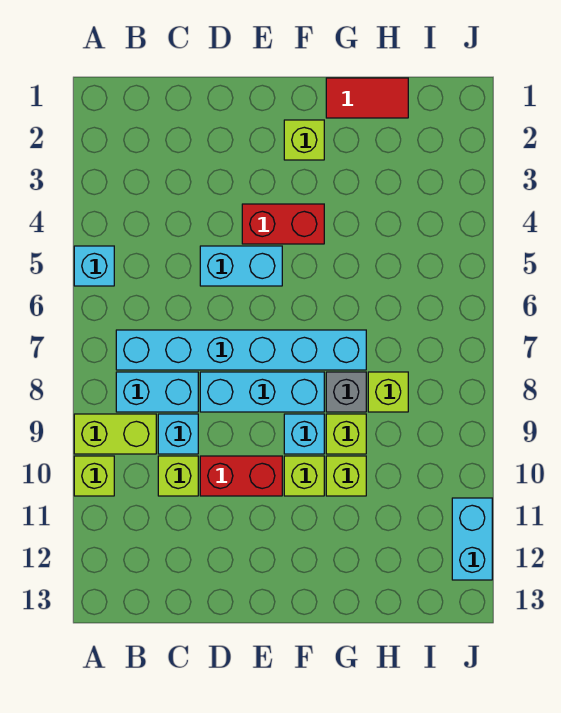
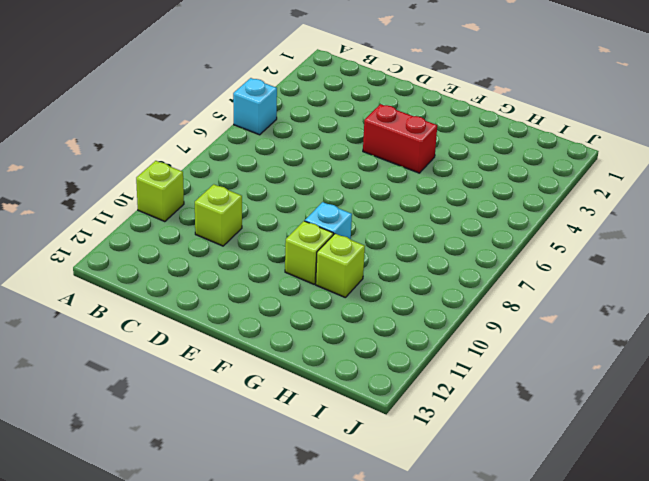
none -> lime 1x2 brick [74,414,156,454]
none -> cyan 1x6 brick [116,330,366,370]
none -> cyan 1x2 brick [116,372,198,412]

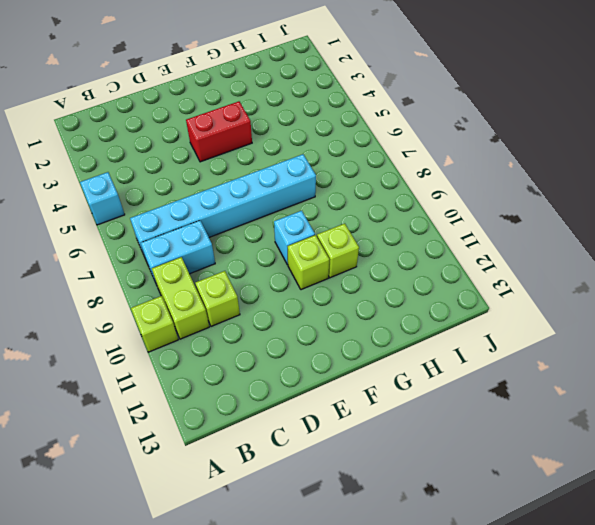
lime 1x2 brick [152,257,209,339] -> lime 1x2 brick turned to [74,414,156,454]
none -> cyan 1x1 brick [158,414,198,454]
none -> cyan 1x2 brick [200,246,282,286]
none -> cyan 1x3 brick [200,372,324,412]

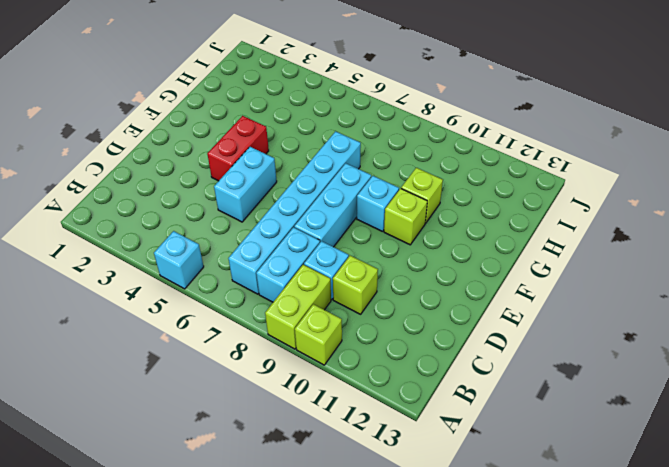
none -> red 1x2 brick [200,456,282,496]
none -> lime 1x1 brick [284,120,324,160]
none -> red 1x2 tile [326,78,408,118]

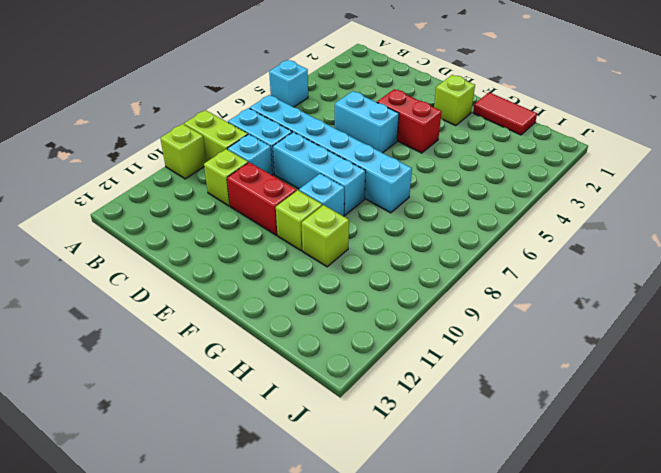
none -> grey 1x1 brick [326,372,366,412]
none -> lime 1x1 brick [326,414,366,454]
none -> lime 1x1 brick [368,372,408,412]

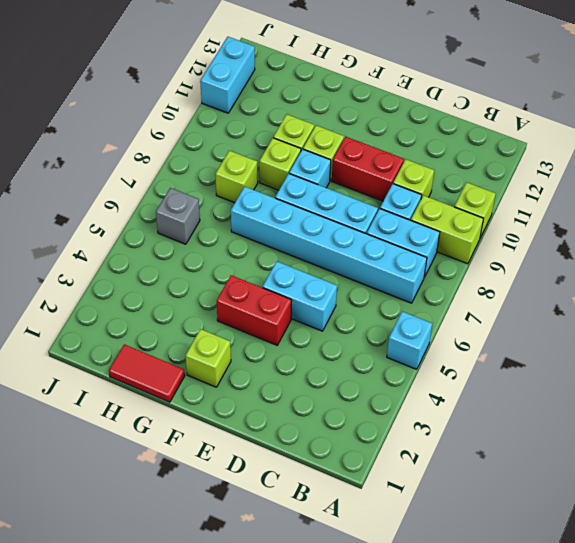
grey 1x1 brick [156,188,200,244] -> grey 1x1 brick moved to [326,372,366,412]

